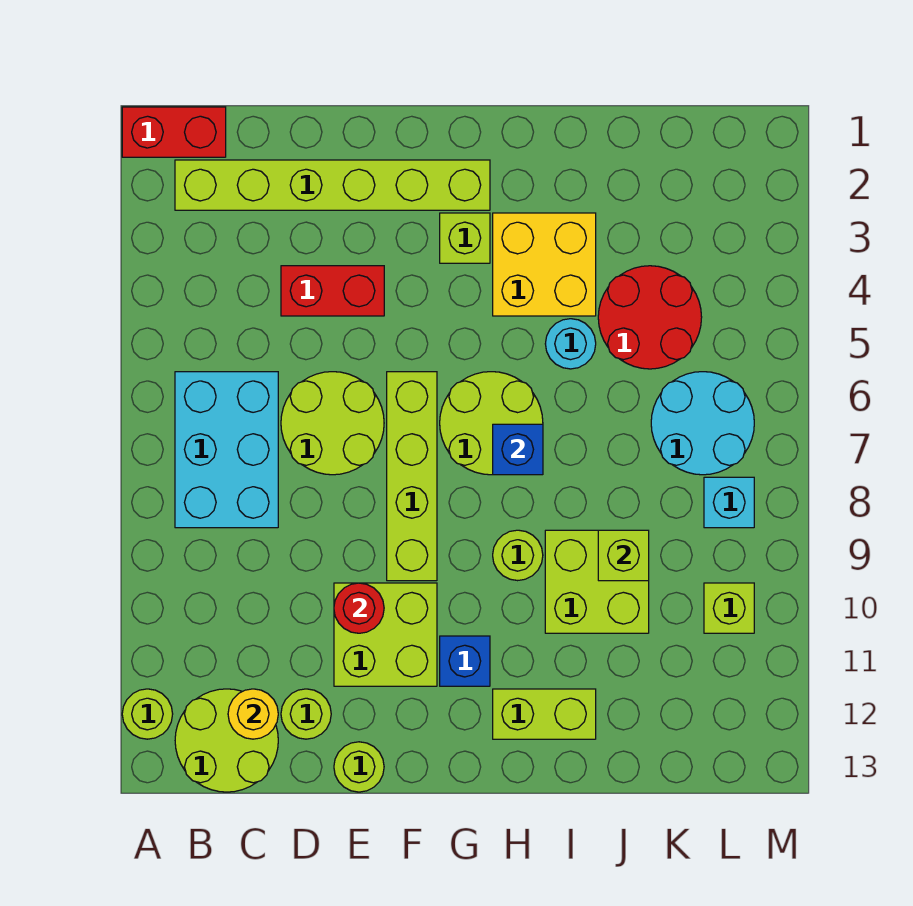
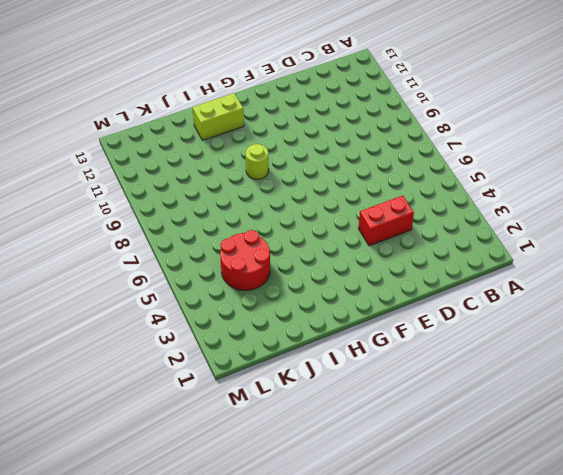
none -> red 1x2 brick [122,107,226,157]
none -> lime 1x1 round brick [122,689,173,739]
none -> lime 1x6 brick [175,160,490,210]

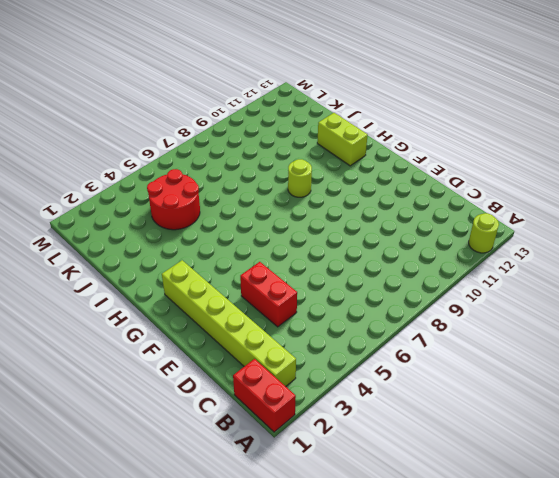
none -> cyan 2x3 brick [175,372,278,528]
none -> lime 2x2 round brick [175,689,278,792]
none -> lime 2x2 round brick [281,372,384,475]

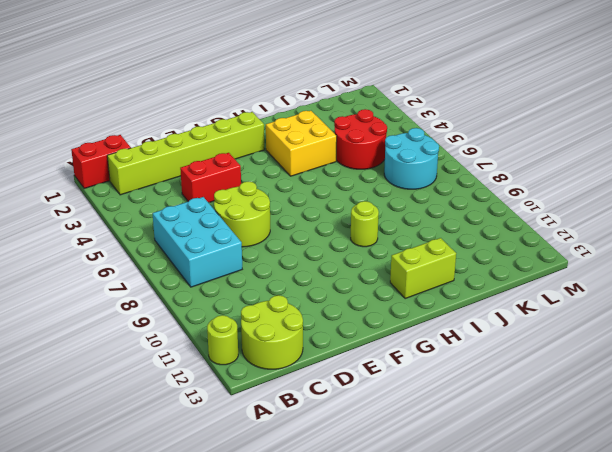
none -> lime 1x1 round brick [281,689,331,739]
none -> lime 2x2 brick [334,583,437,686]
none -> lime 1x1 round brick [334,742,384,792]

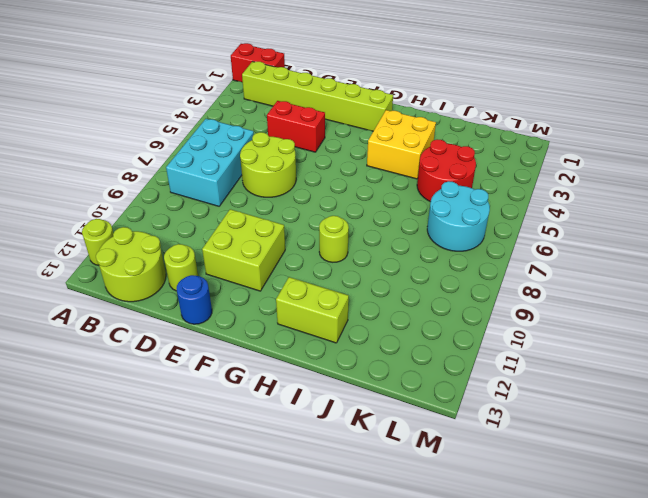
blue 1x1 round brick [177,275,212,324] -> lime 1x1 round brick [334,742,384,792]
none -> lime 1x4 brick [387,372,437,581]
none -> lime 1x1 brick [440,213,490,263]
none -> lime 2x2 round brick [440,372,543,475]

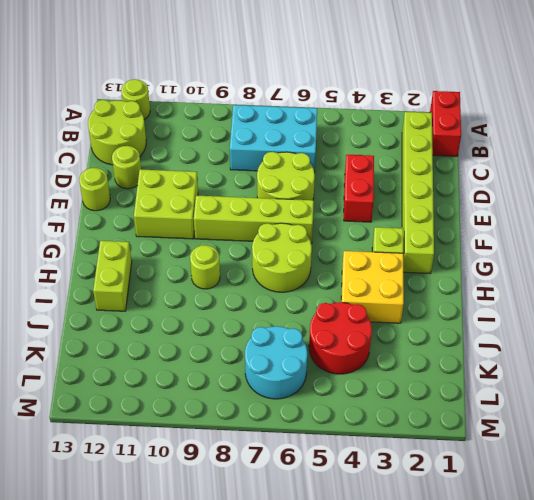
none -> blue 1x1 brick [440,636,490,686]
none -> cyan 1x1 round brick [545,319,596,369]
none -> lime 2x2 brick [545,530,649,633]

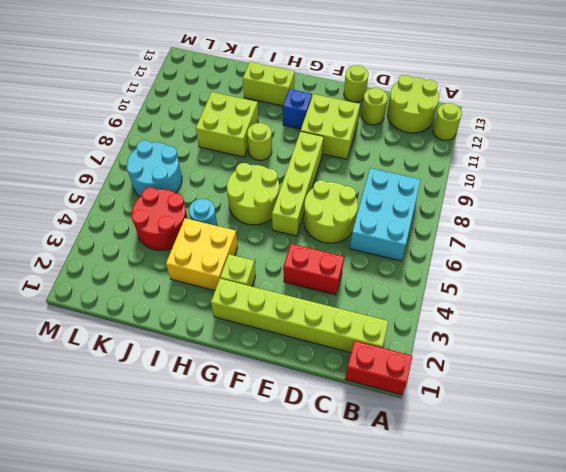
none -> cyan 1x1 brick [704,477,754,528]
none -> lime 1x1 brick [704,583,754,633]
none -> yellow 1x1 round brick [228,689,278,739]

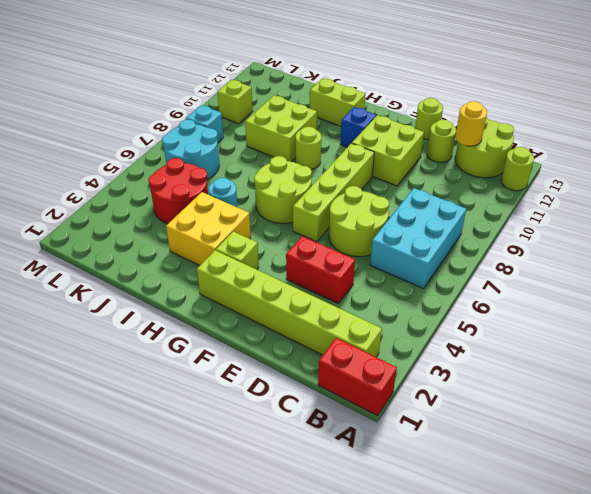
none -> red 1x1 round brick [334,583,384,633]
none -> blue 1x1 brick [493,424,543,475]
none -> lime 1x1 brick [598,530,649,581]

